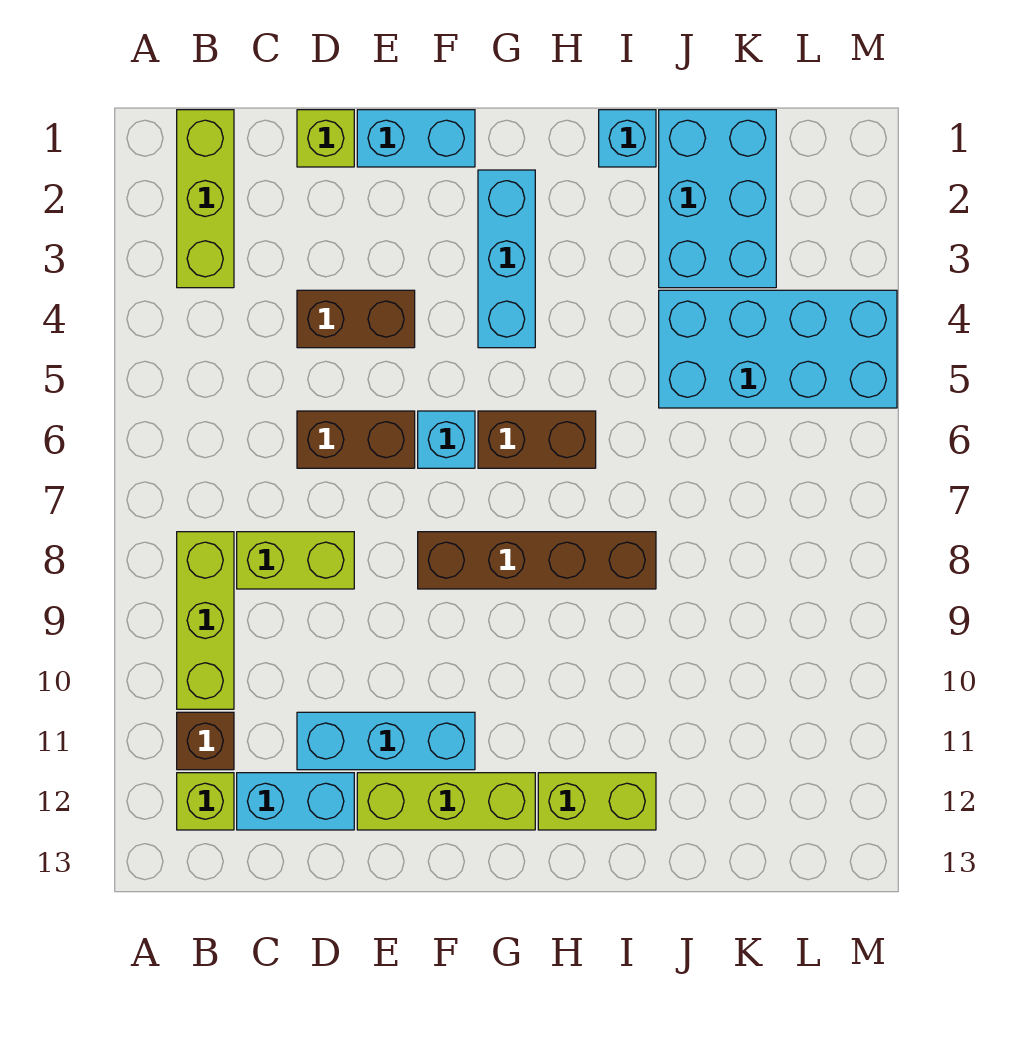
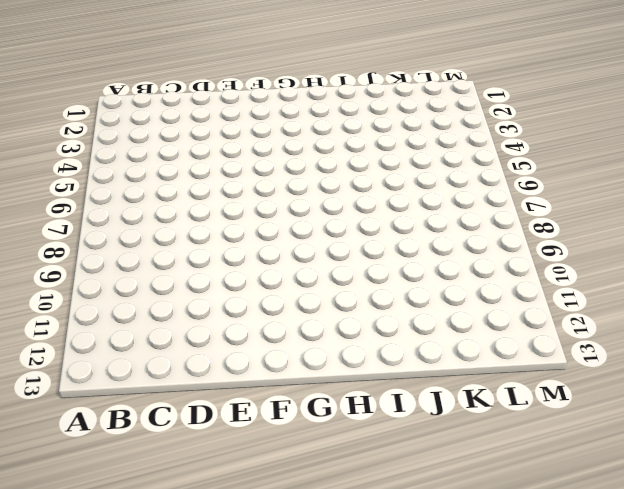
none -> lime 1x3 brick [177,110,234,288]
none -> lime 1x3 brick [177,532,234,709]
none -> brown 1x1 brick [177,712,234,770]

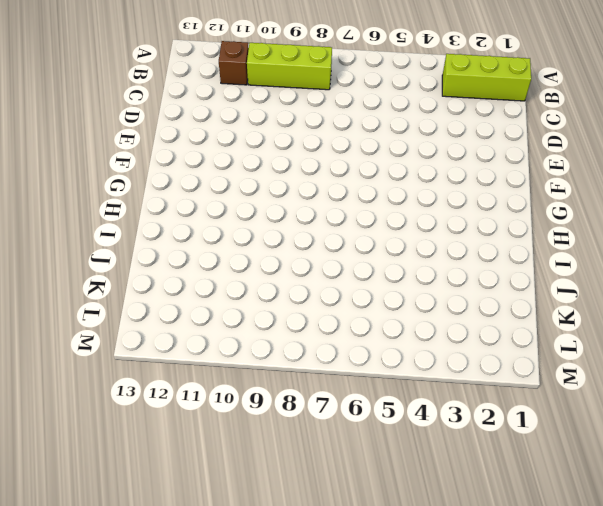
none -> lime 1x1 brick [177,773,234,830]
none -> lime 1x2 brick [237,532,354,589]
none -> cyan 1x2 brick [237,773,354,830]

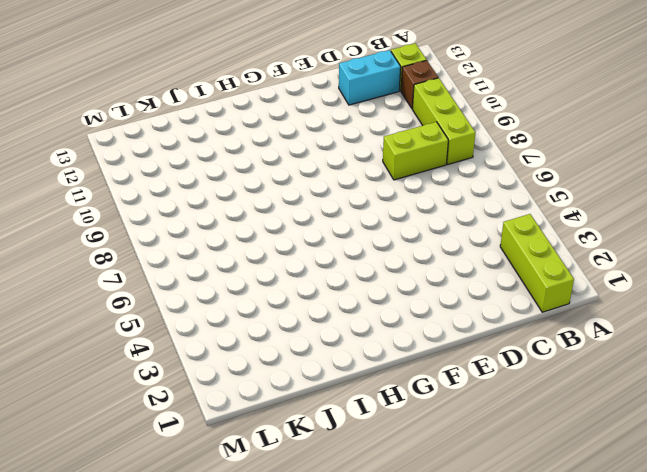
none -> lime 1x1 brick [297,110,354,167]
none -> brown 1x2 brick [297,290,415,348]
none -> brown 1x2 brick [297,411,415,468]

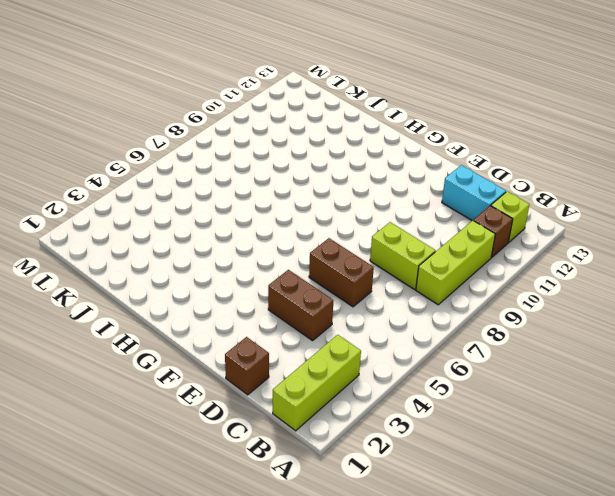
brown 1x1 brick [225,337,269,395] -> lime 1x1 brick [297,110,354,167]
none -> cyan 1x3 brick [297,712,475,770]
none -> cyan 1x2 brick [357,110,475,167]
none -> lime 1x3 brick [357,773,535,830]

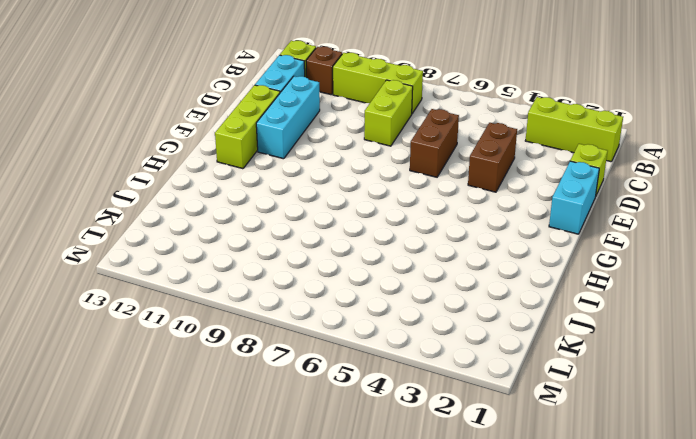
none -> cyan 1x1 brick [418,411,475,468]
none -> brown 1x4 brick [418,532,656,589]
none -> cyan 1x3 brick [478,170,535,348]

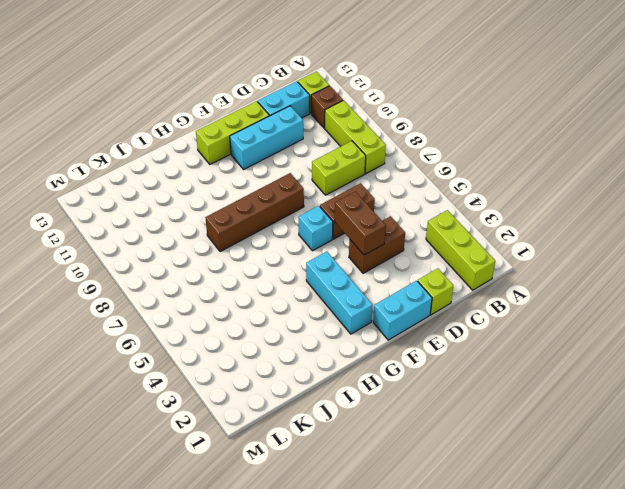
brown 1x2 brick [335,192,386,255] -> brown 1x2 brick turned to [478,411,596,468]
none -> lime 1x2 brick [538,773,656,830]
none -> cyan 1x1 brick [599,110,656,167]
none -> cyan 2x3 brick [659,110,776,288]

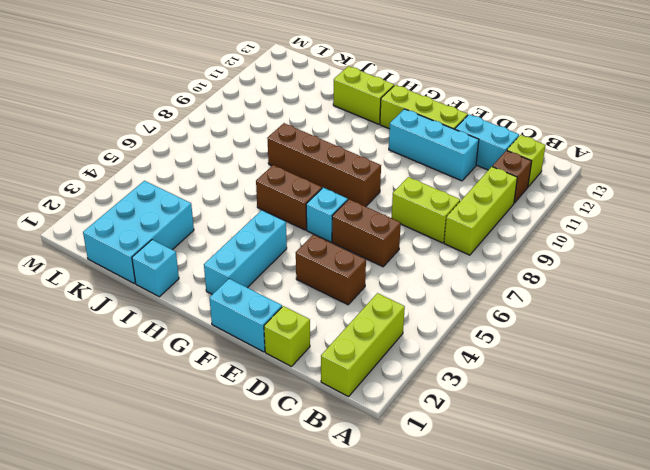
none -> cyan 2x4 brick [659,290,897,408]

